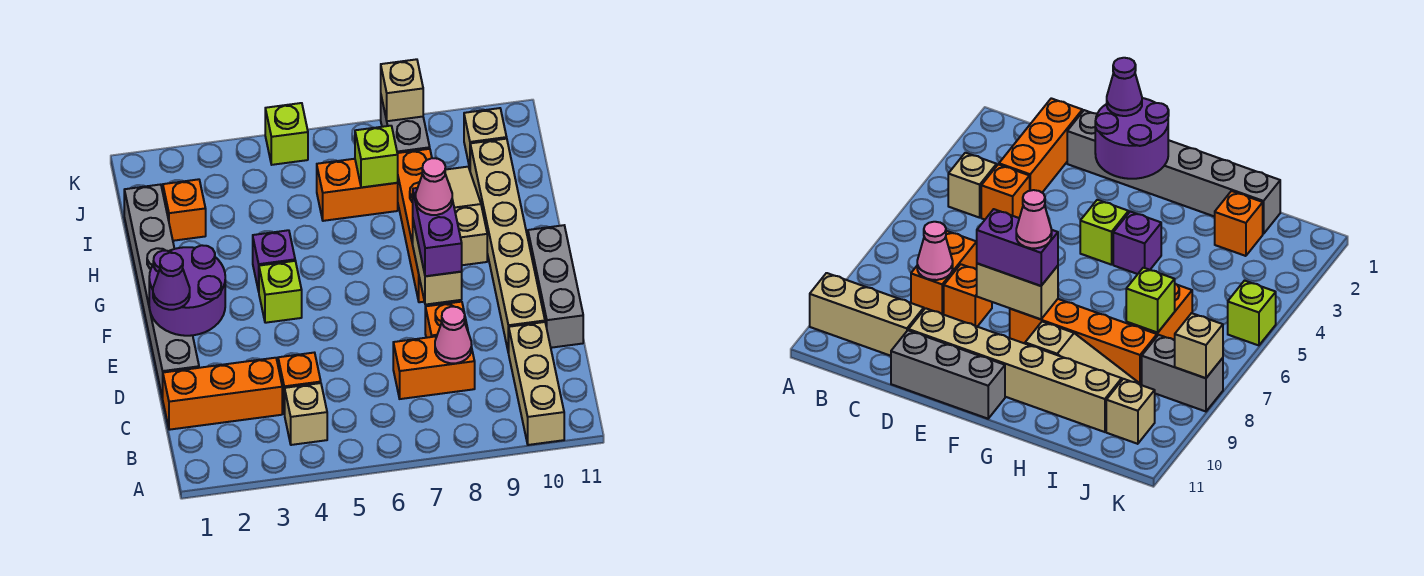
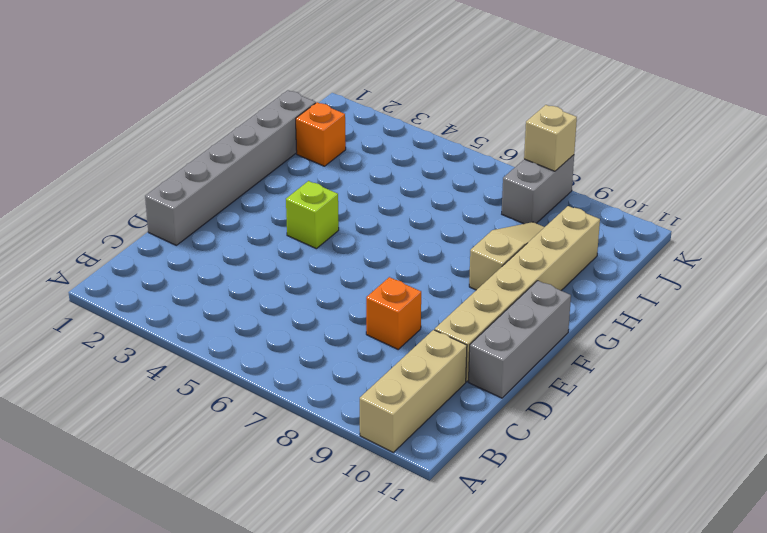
none -> tan 1x1 brick [285,383,327,445]
none -> orange 1x3 brick [163,358,282,430]
none -> orange 1x1 brick [278,353,321,414]

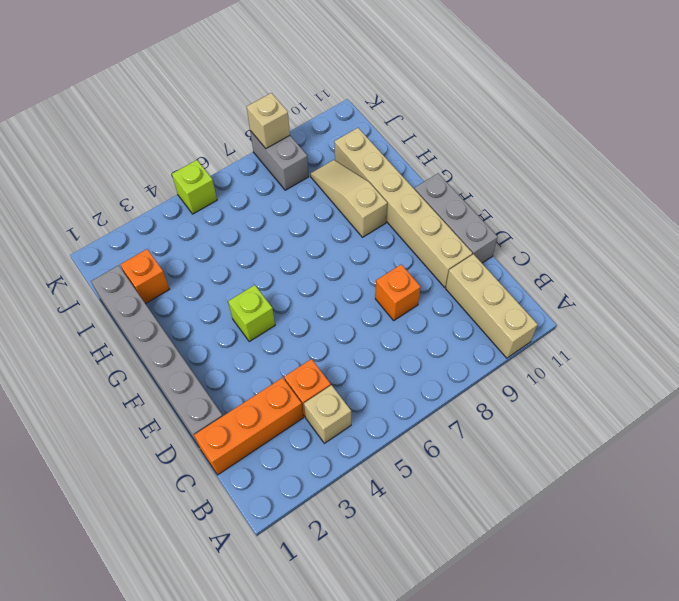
none -> orange 1x2 brick [393,336,475,399]
none -> orange 1x4 brick [397,149,432,302]
none -> purple 1x1 brick [253,230,295,291]

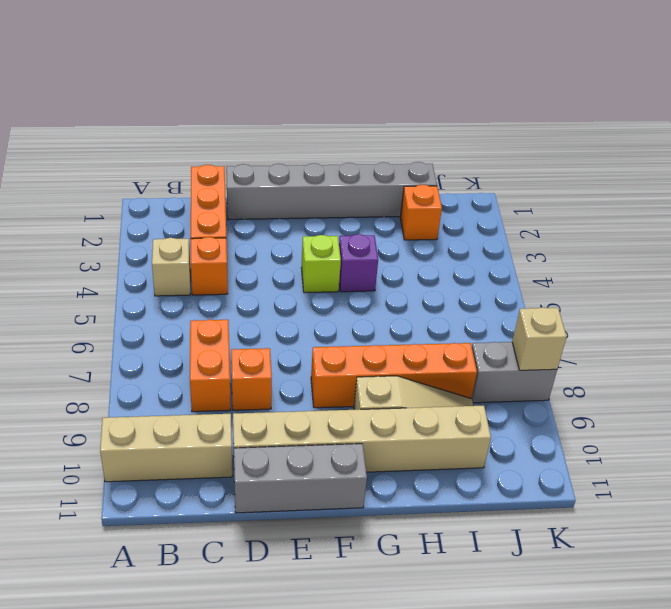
none -> orange 1x2 brick [317,159,398,221]
none -> tan 1x1 brick [464,108,507,168]
none -> lime 1x1 brick [265,103,308,165]

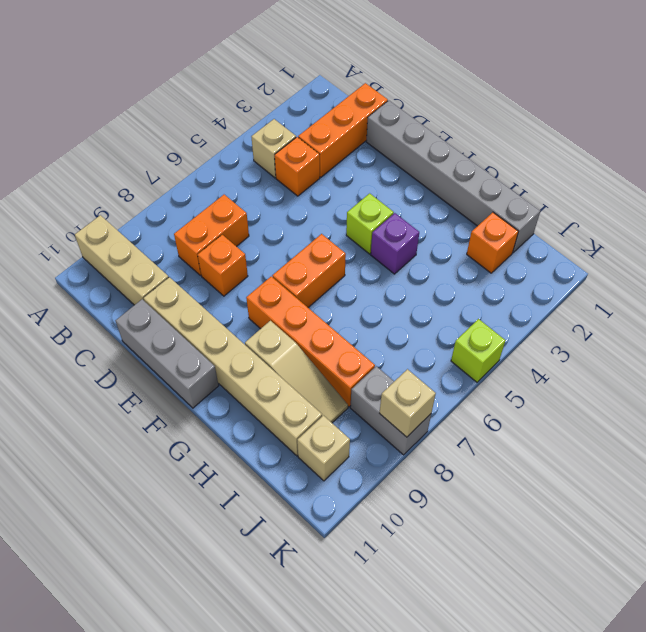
orange 1x2 brick [272,234,346,307] -> orange 1x2 brick moved to [317,159,398,221]
none -> pink 1x1 cone [435,307,472,363]
none -> purple 2x2 round brick [149,245,225,336]
none -> tan 1x2 brick [413,221,462,305]

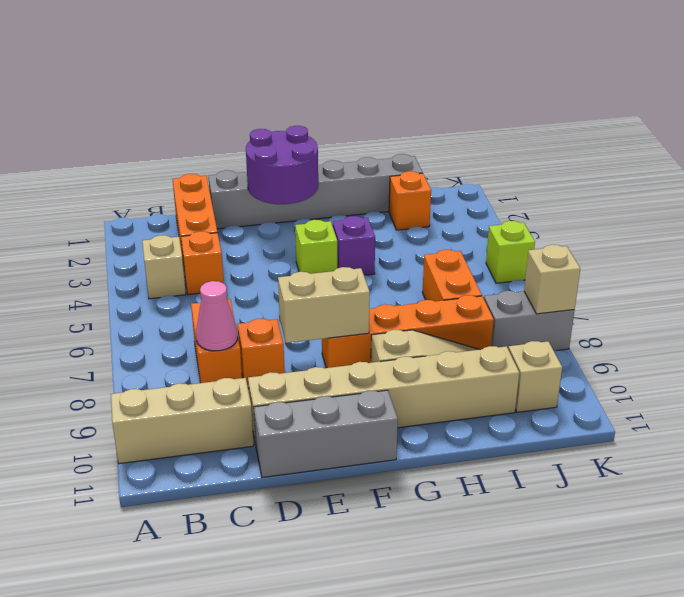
none -> lime 1x1 brick [355,126,398,187]
none -> purple 1x1 cone [153,253,190,310]
none -> purple 1x2 brick [413,188,462,276]

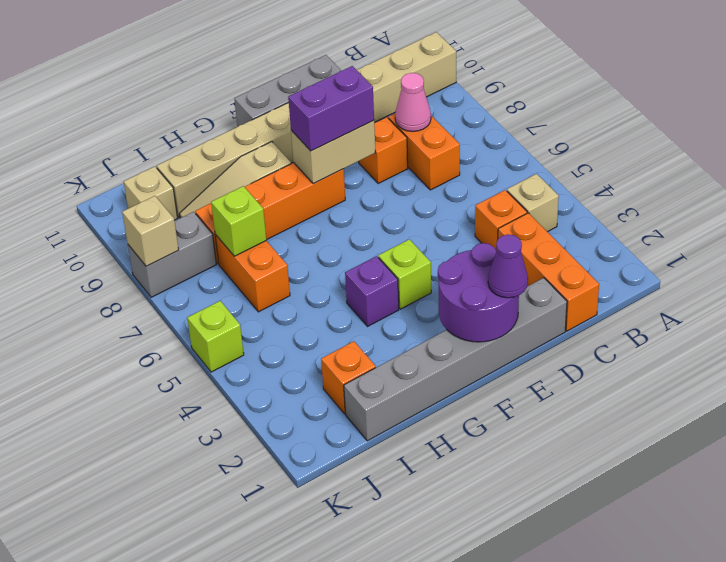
none -> pink 1x1 cone [416,158,452,215]

